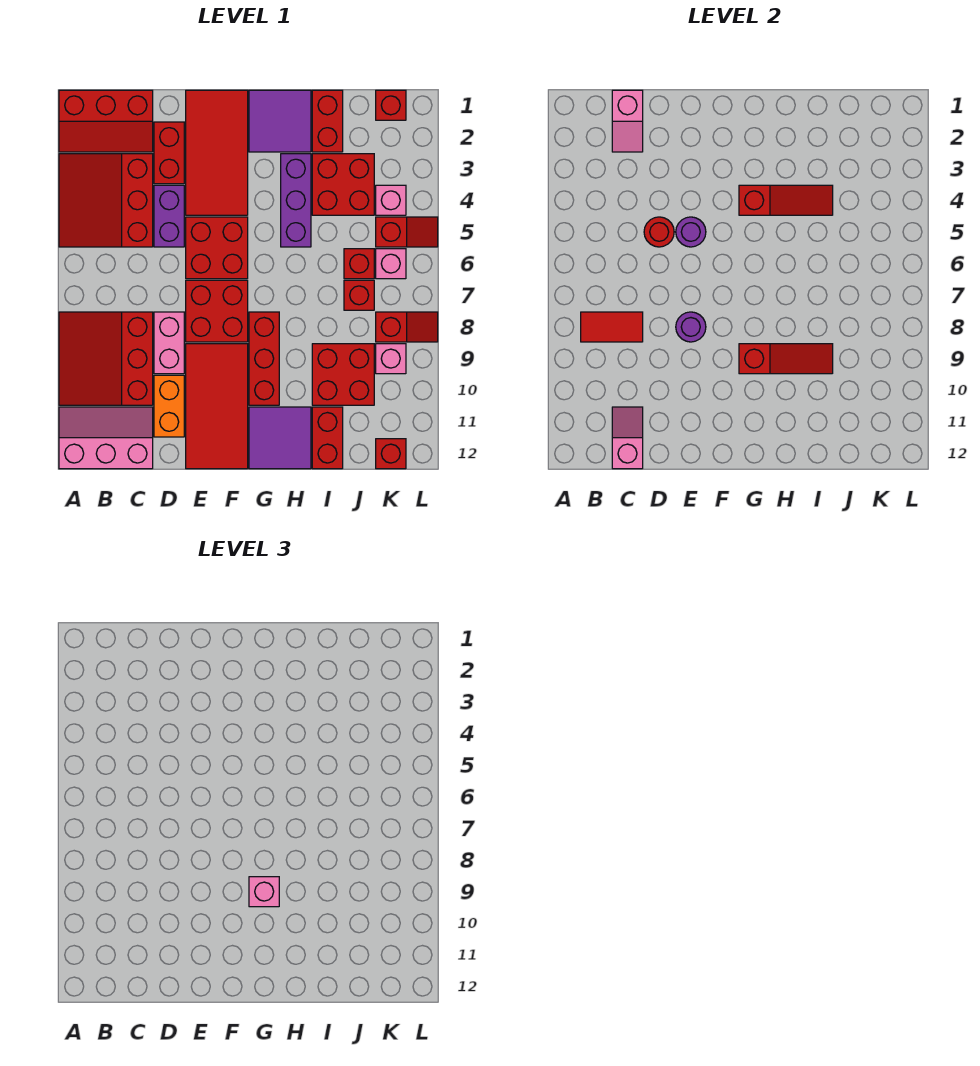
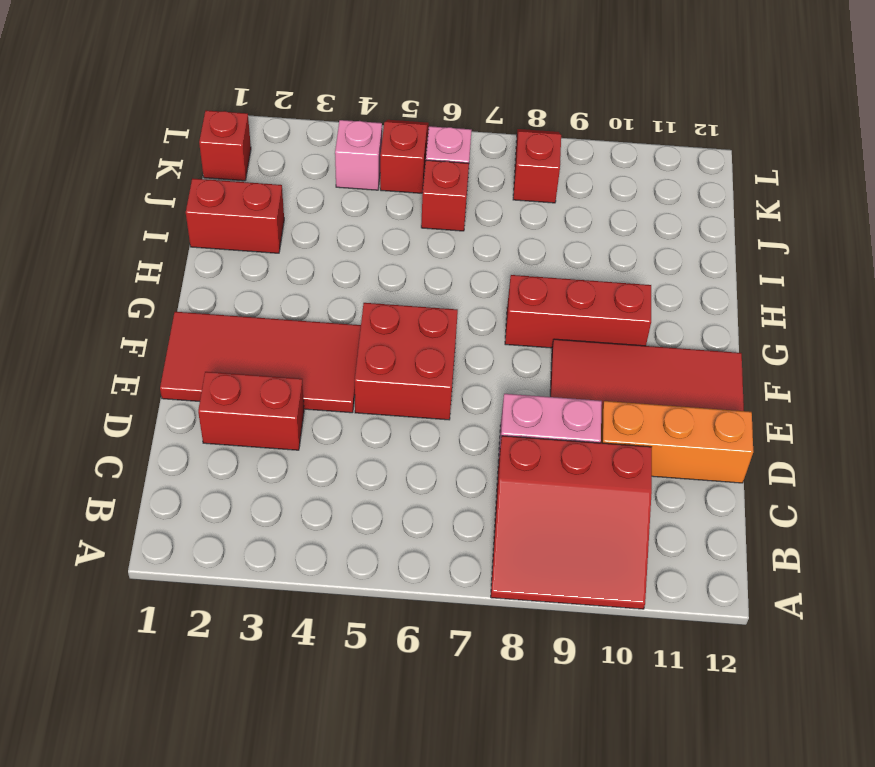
orange 1x3 brick [601,401,753,483] -> orange 1x2 brick [154,375,184,437]
none -> red 2x3 slope [59,90,153,152]
none -> red 3x3 slope [59,154,153,247]
none -> pink 2x3 slope [59,407,153,469]
none -> purple 1x2 brick [154,185,184,247]

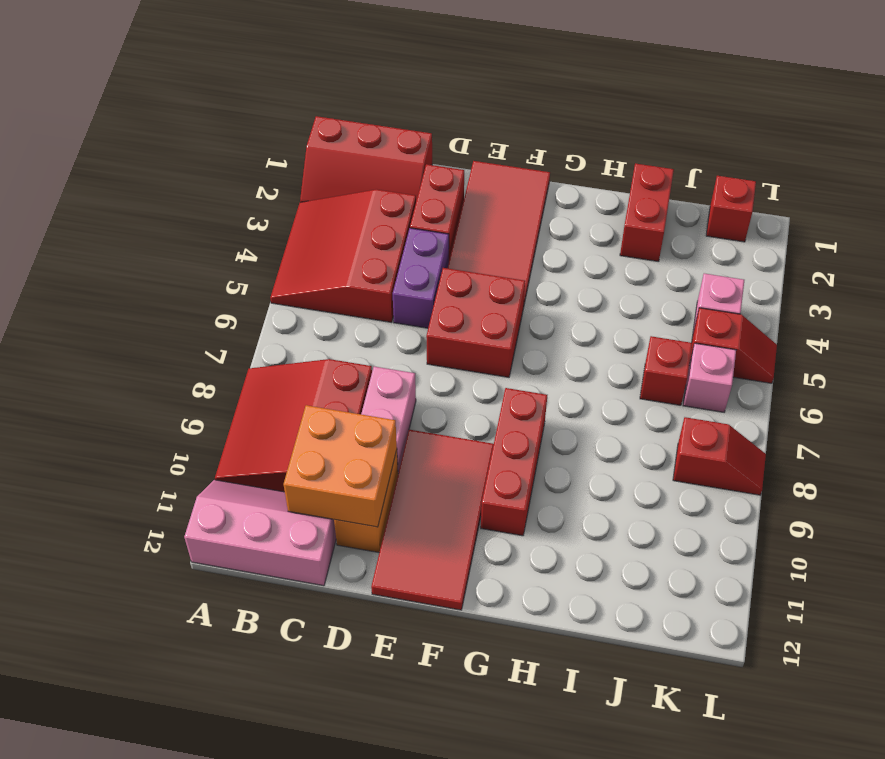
orange 2x2 brick [284,405,397,527] -> pink 1x2 slope [612,407,643,469]
none -> red 2x2 brick [186,280,248,342]
none -> purple 2x2 tile [249,90,311,152]
none -> purple 2x2 tile [249,407,311,469]
none -> purple 1x3 brick [281,154,311,247]

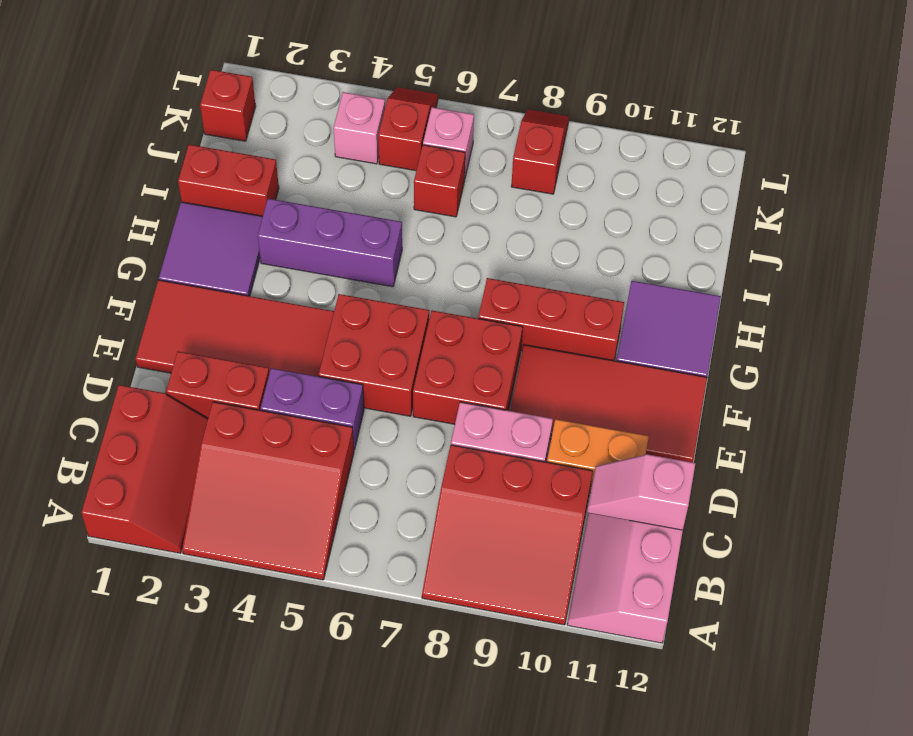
none -> red 2x2 brick [312,154,374,215]
none -> red 2x2 brick [312,344,374,405]
none -> red 1x2 brick [312,407,343,469]
none -> red 1x1 brick [344,280,374,310]

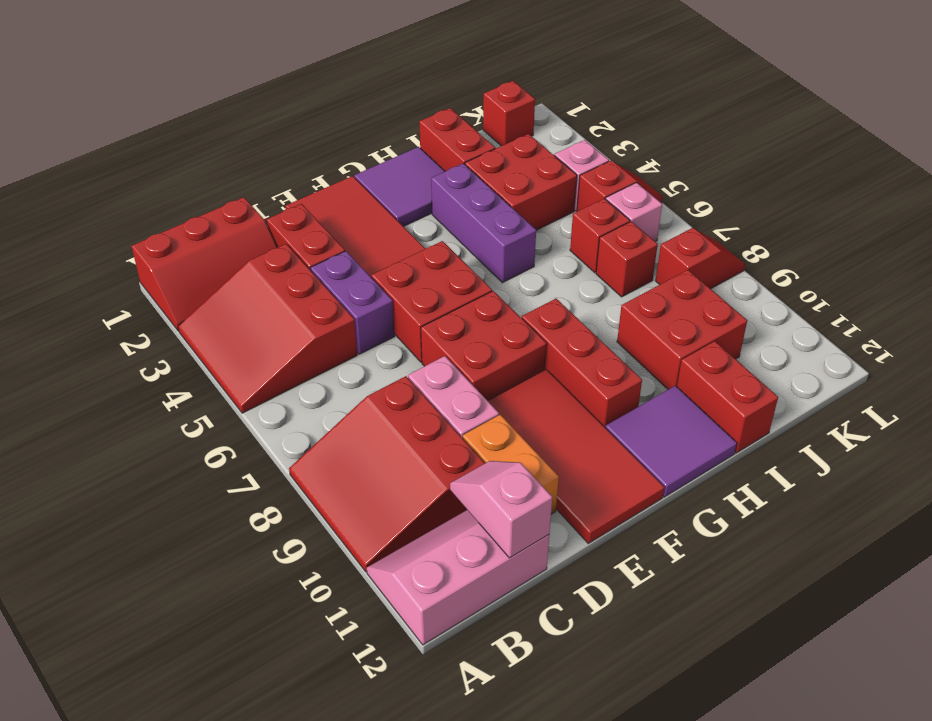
none -> pink 1x1 brick [376,344,406,374]
none -> red 1x1 brick [376,439,406,469]
none -> red 1x2 tile [581,312,643,342]
none -> pink 1x2 slope [612,90,643,152]

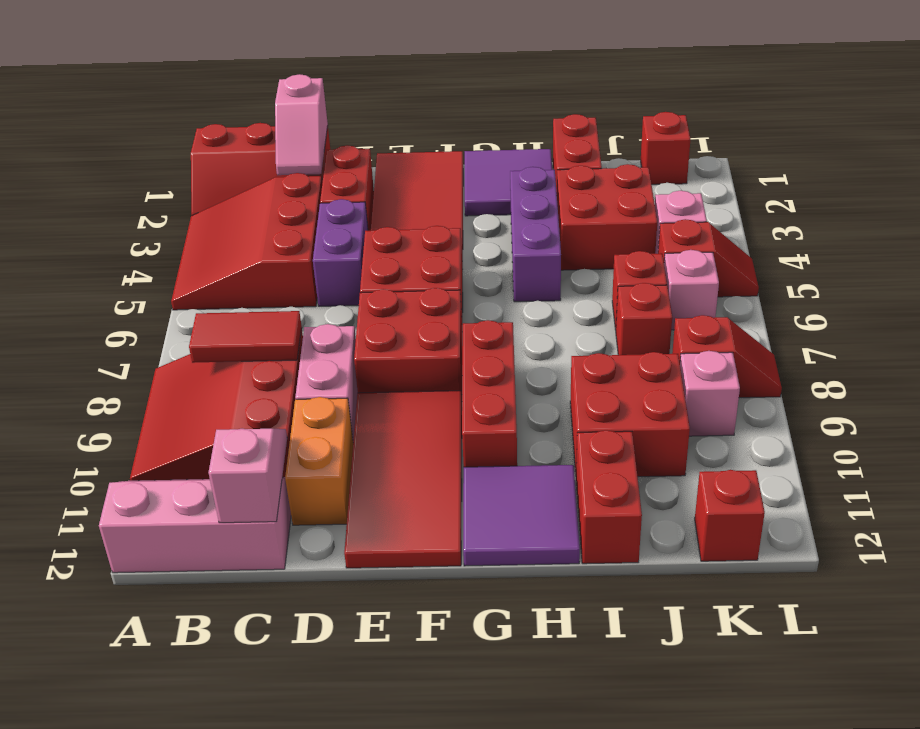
none -> red 1x1 round brick [644,217,674,247]
none -> purple 1x1 round brick [676,217,706,247]
none -> purple 1x1 round brick [676,312,706,342]
none -> red 1x3 slope [739,185,833,215]

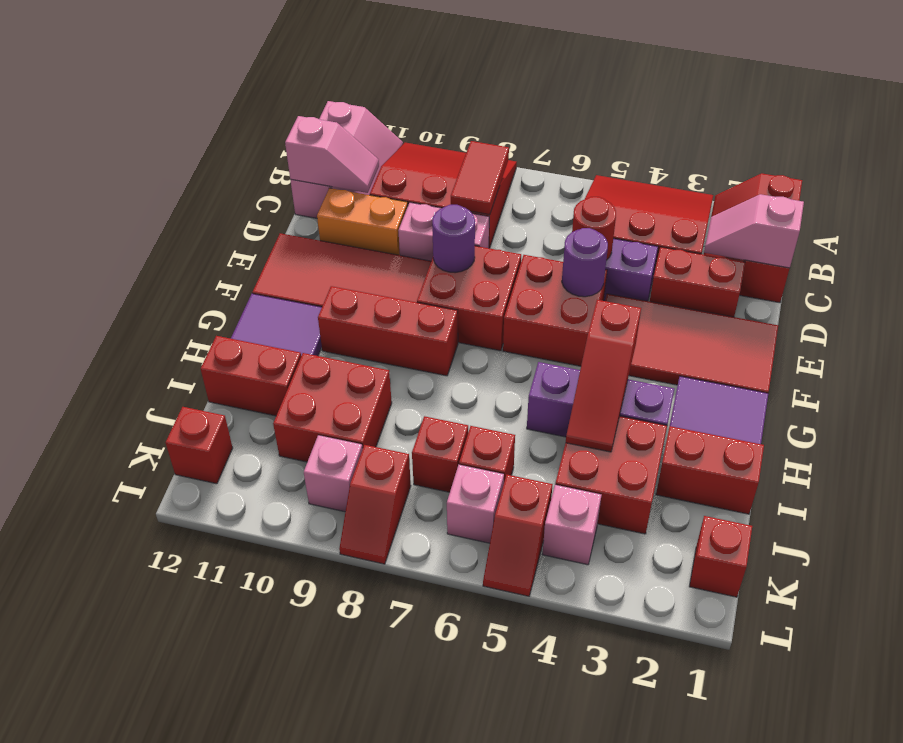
none -> red 1x3 slope [739,344,833,374]
none -> pink 1x1 brick [249,877,279,907]

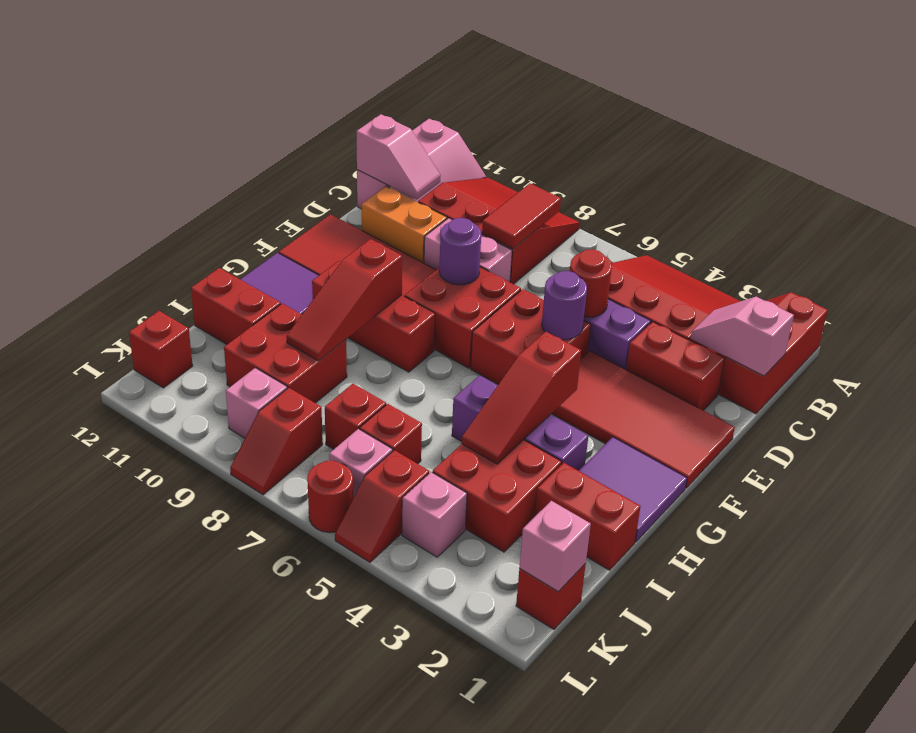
pink 1x1 brick [519,501,591,592] -> pink 1x1 brick moved to [249,877,279,907]
red 1x1 round brick [307,461,353,533] -> none

